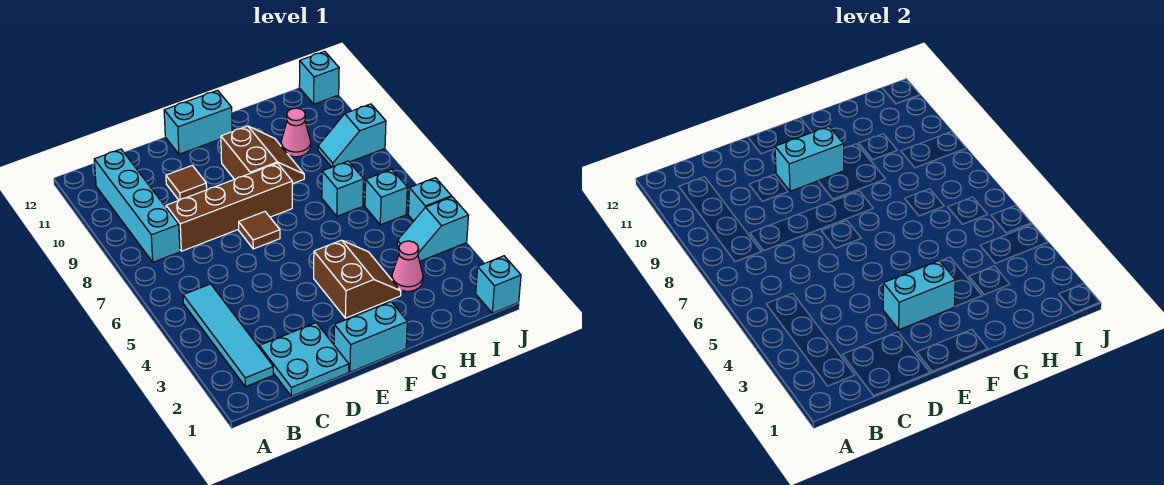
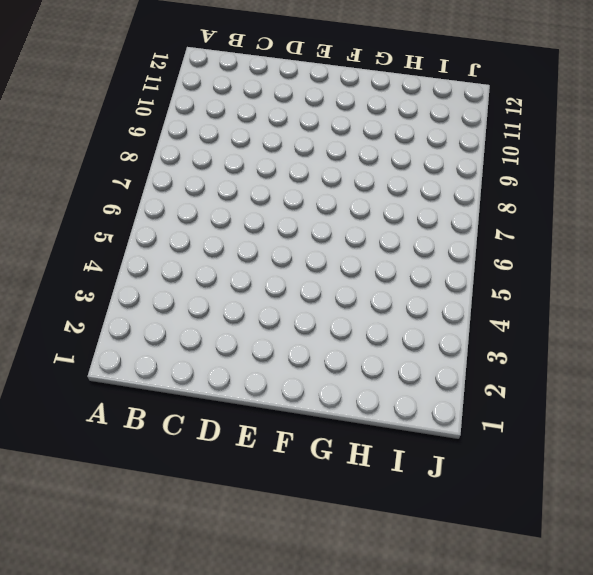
none -> cyan 1x4 tile [183,284,273,387]
none -> cyan 1x4 brick [94,149,180,262]
none -> cyan 2x2 plate [259,323,349,396]

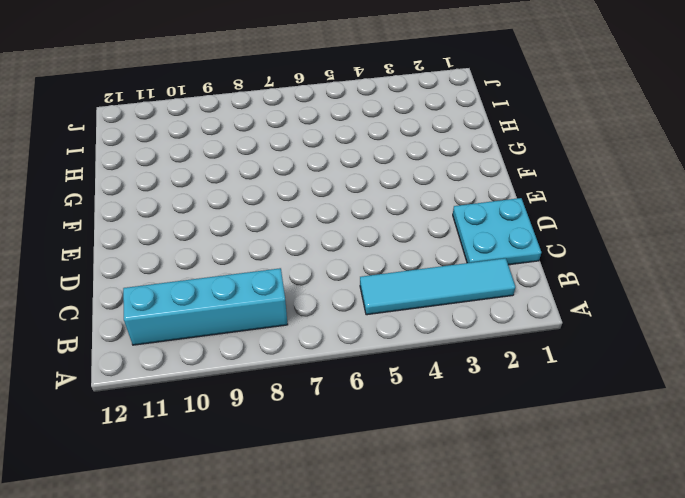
none -> brown 1x4 brick [166,163,292,251]
none -> brown 1x1 tile [166,166,207,200]
none -> cyan 1x2 brick [334,302,407,372]

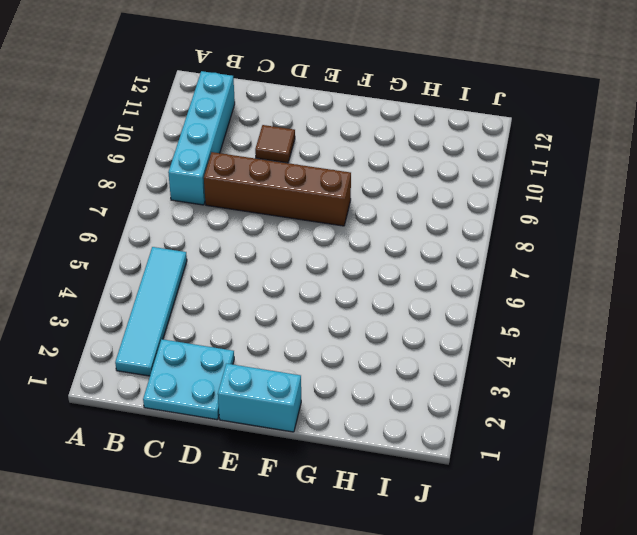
none -> brown 1x1 tile [239,212,280,249]
none -> cyan 1x2 brick [164,90,232,154]
none -> brown 2x2 slope [314,240,401,318]

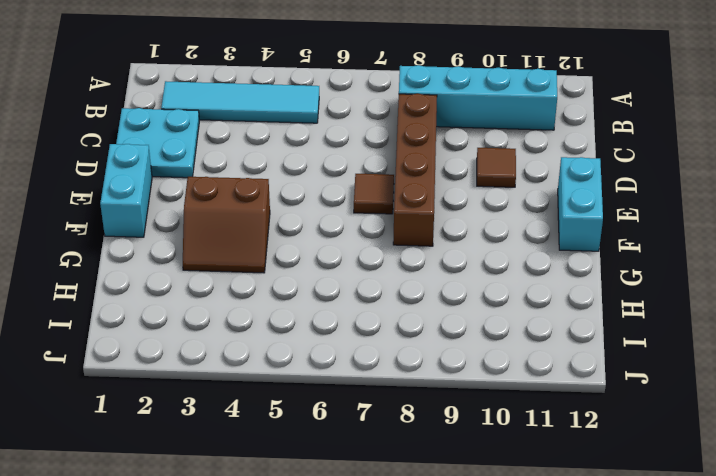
none -> brown 2x2 slope [221,126,304,184]
none -> pink 1x1 cone [392,241,423,291]
none -> cyan 1x1 brick [322,161,364,216]

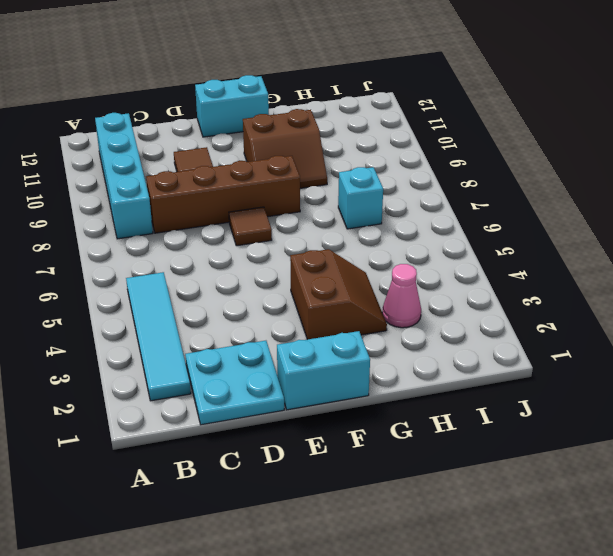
brown 2x2 slope [243,109,327,188] -> brown 2x2 slope turned to [221,126,304,184]
none -> pink 1x1 cone [281,108,311,157]
none -> cyan 1x2 slope [397,197,468,261]
none -> cyan 1x1 brick [365,169,407,225]

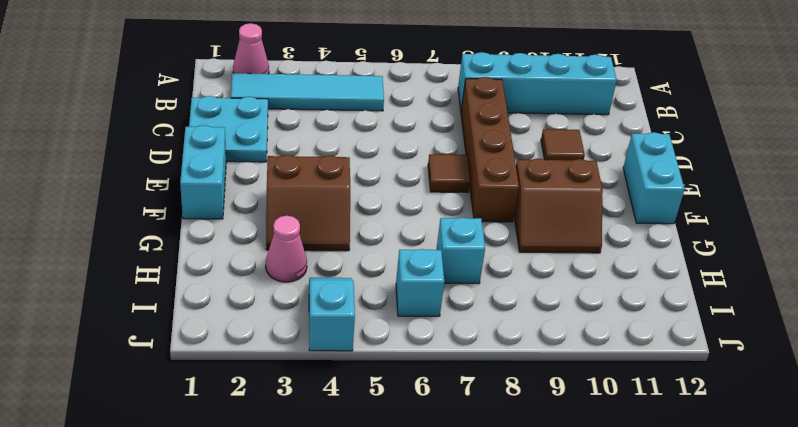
pink 1x1 cone [233,23,269,74] -> pink 1x1 cone moved to [281,108,311,157]
none -> cyan 1x2 slope [318,104,386,167]
none -> cyan 1x1 brick [476,256,521,313]
none -> cyan 1x1 brick [408,178,451,221]

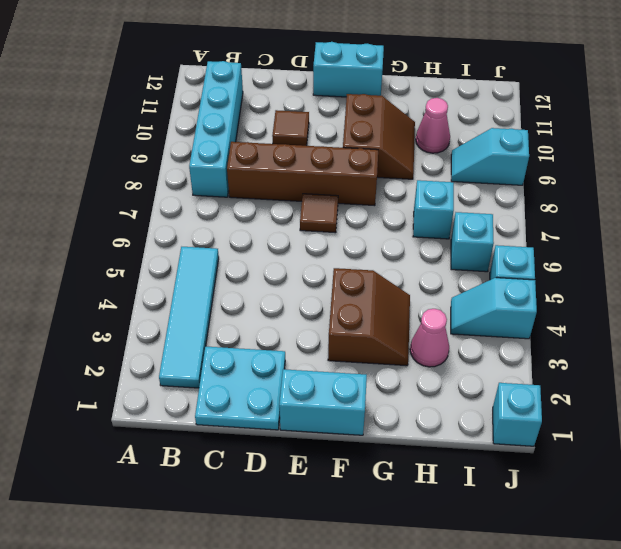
none -> cyan 1x1 brick [299,51,339,104]
none -> cyan 1x2 brick [883,261,955,330]
none -> cyan 1x2 brick [775,126,844,191]

